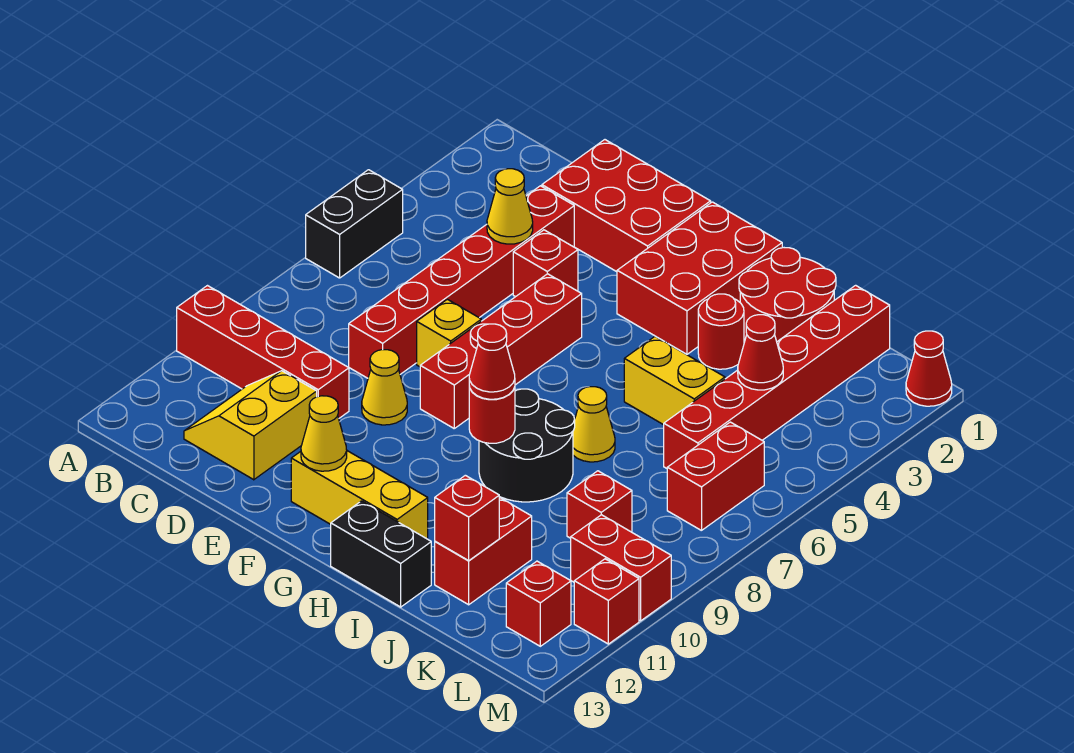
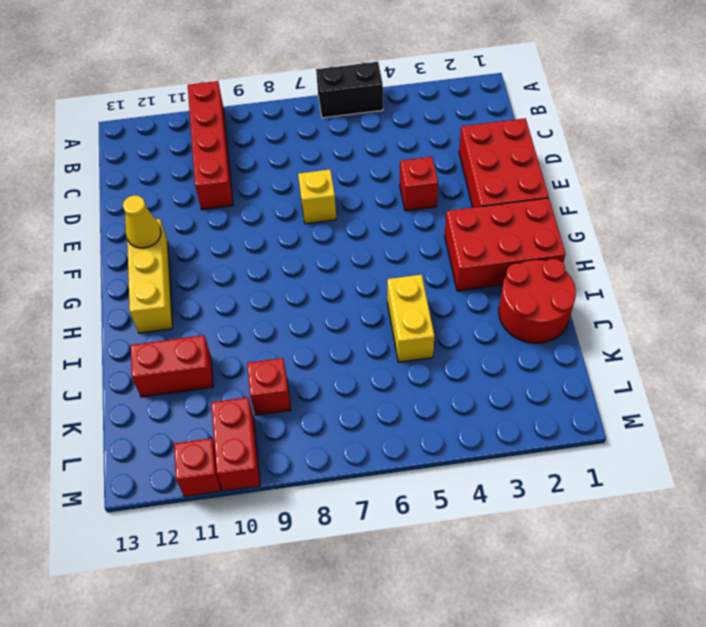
none -> yellow 2x2 slope [184,371,317,480]
none -> red 1x6 brick [349,186,574,378]
none -> yellow 1x1 cone [362,350,407,425]
none -> red 1x4 brick [420,274,582,428]

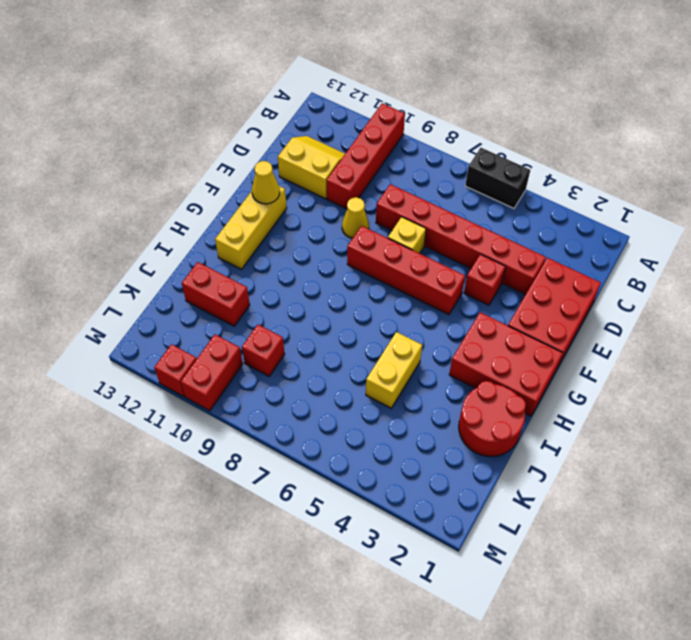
none -> black 2x2 round brick [479,389,575,502]
none -> black 1x2 brick [331,501,431,607]
none -> red 1x1 round brick [698,294,744,369]
none -> yellow 1x1 cone [573,387,615,462]

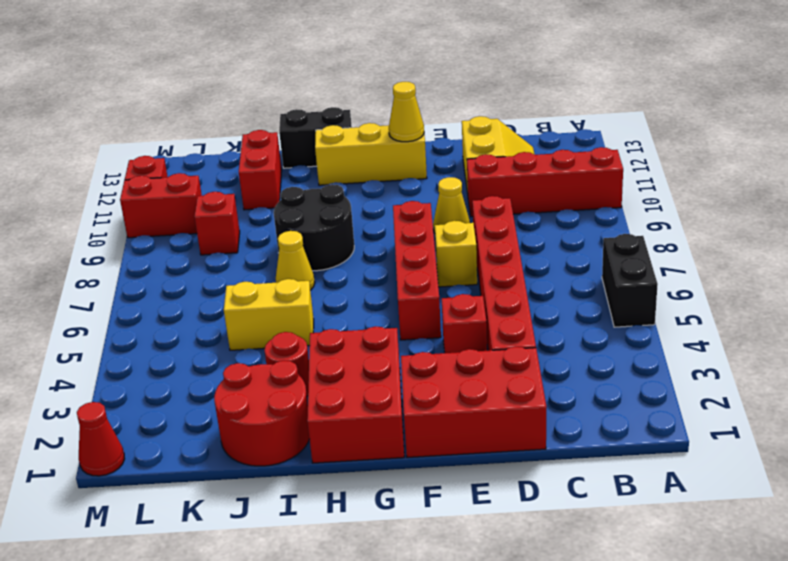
none -> red 1x6 brick [664,285,890,468]
none -> red 1x2 brick [667,422,764,531]
none -> red 1x1 brick [506,561,571,646]
none -> yellow 1x1 cone [487,169,533,244]

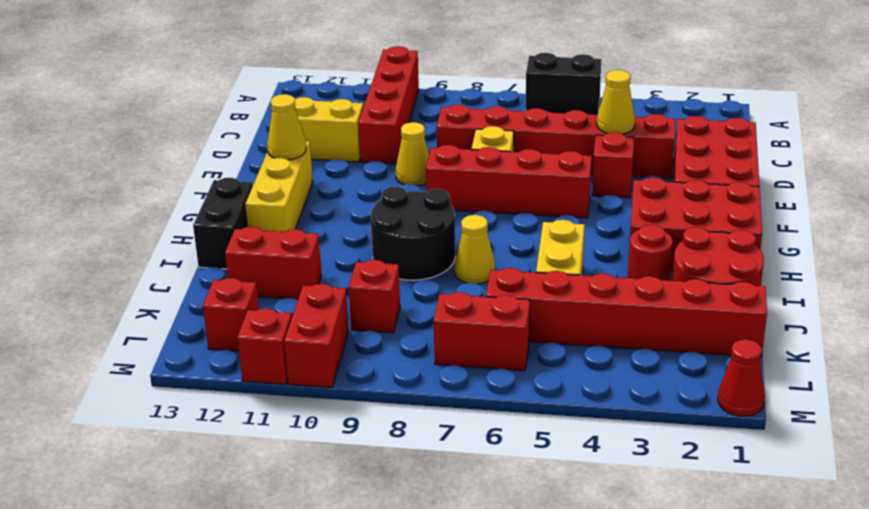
none -> red 1x1 round brick [469,387,515,443]
none -> red 1x1 brick [435,475,499,560]
none -> red 1x1 cone [738,315,783,390]
none -> red 1x1 cone [469,324,515,399]

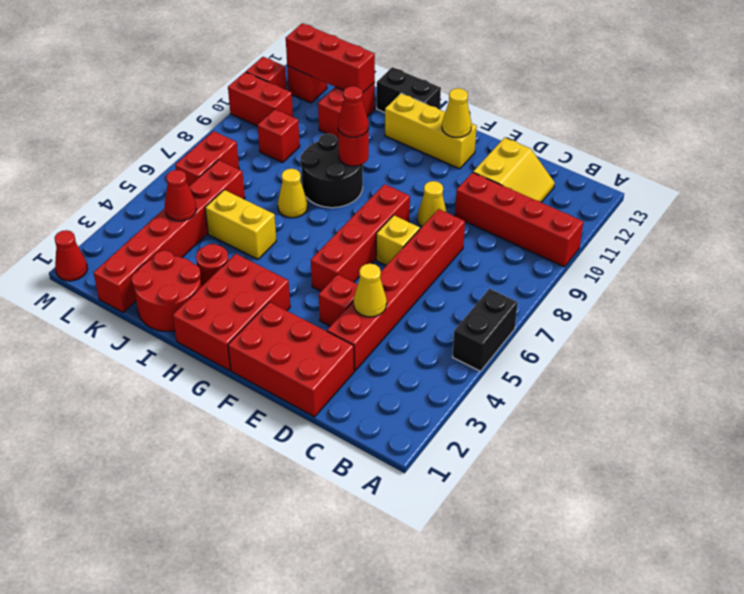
red 1x3 brick [286,23,375,92] -> red 1x1 brick [435,475,499,560]

